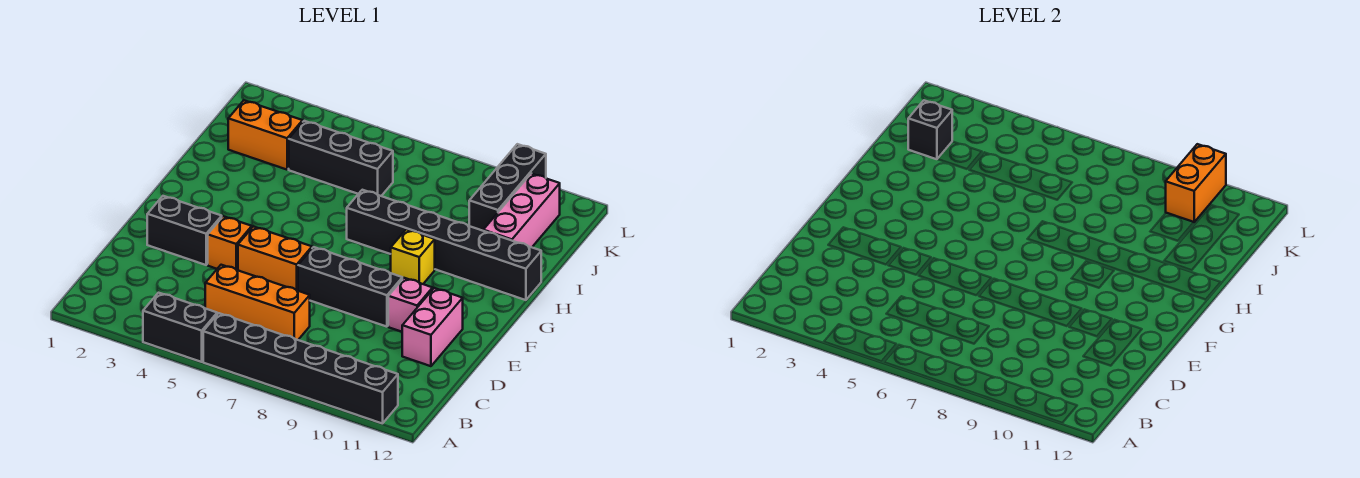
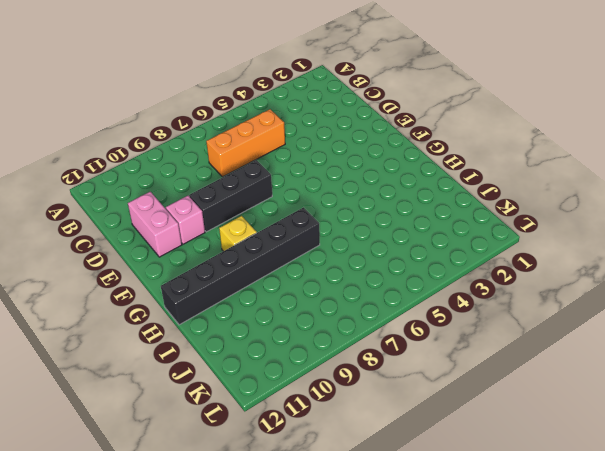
none -> black 1x2 brick [143,293,217,362]
none -> black 1x6 brick [203,313,398,424]
none -> black 1x2 brick [147,196,222,265]

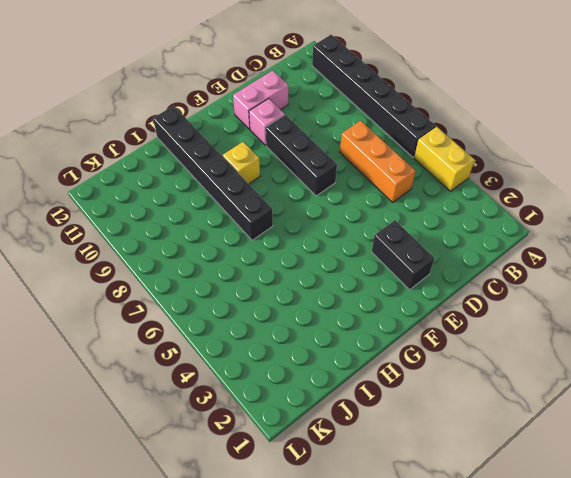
yellow 1x2 brick [414,127,475,191] -> black 1x2 brick [143,293,217,362]
none -> orange 1x1 brick [208,216,252,270]
none -> orange 1x2 brick [238,226,312,291]
none -> pink 1x3 brick [483,173,560,247]

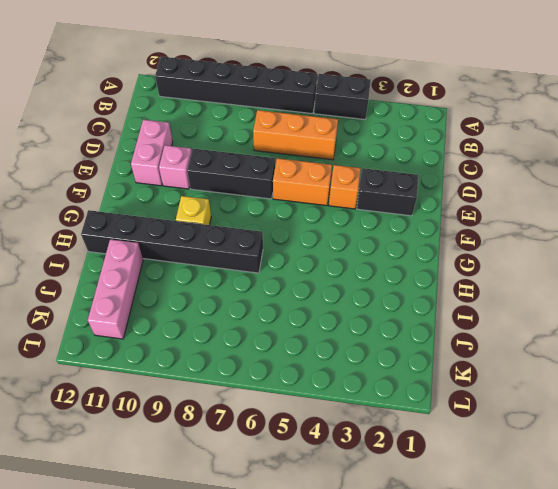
none -> orange 1x2 brick [228,100,303,170]
none -> black 1x3 brick [289,121,393,196]
none -> black 1x3 brick [469,144,546,231]

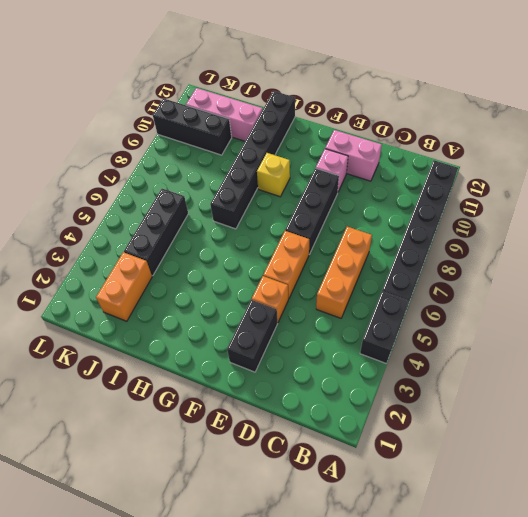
none -> black 1x1 brick [908,100,952,159]
none -> orange 1x2 brick [1166,144,1226,222]

